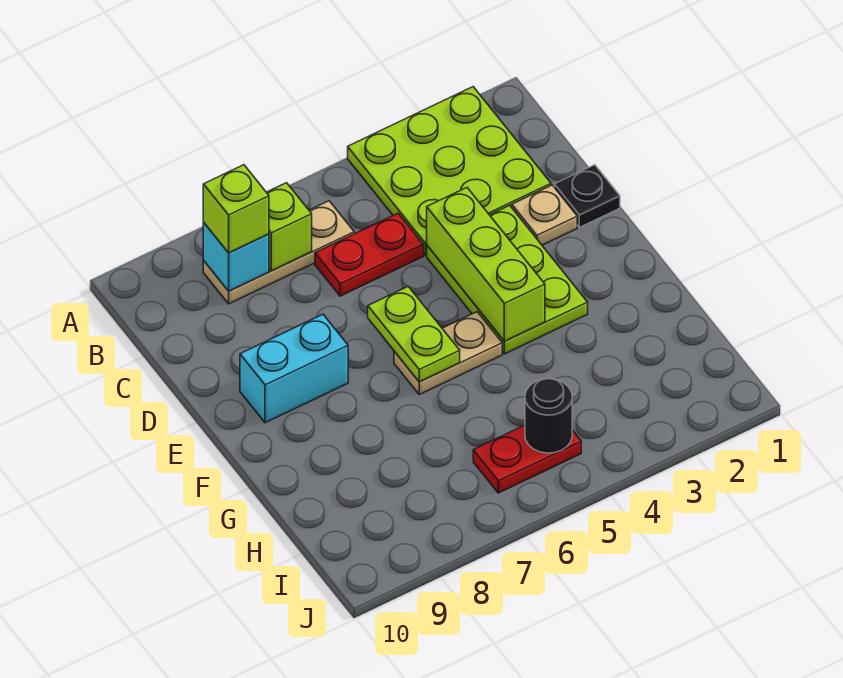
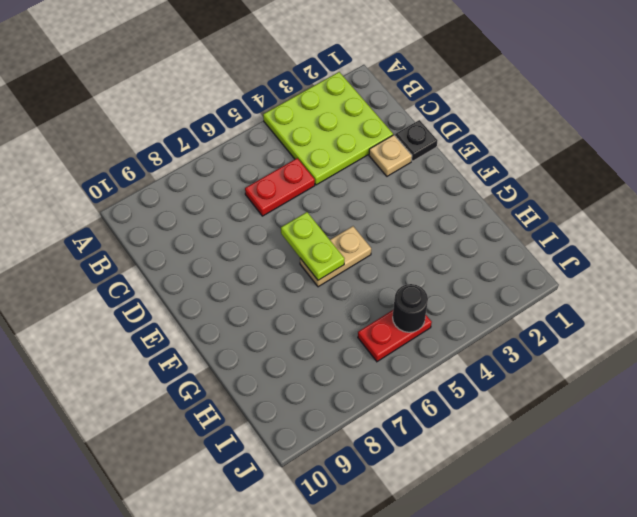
none -> tan 1x3 plate [203,201,354,304]
none -> lime 2x3 plate [427,205,588,354]
none -> cyan 1x2 brick [240,314,348,423]

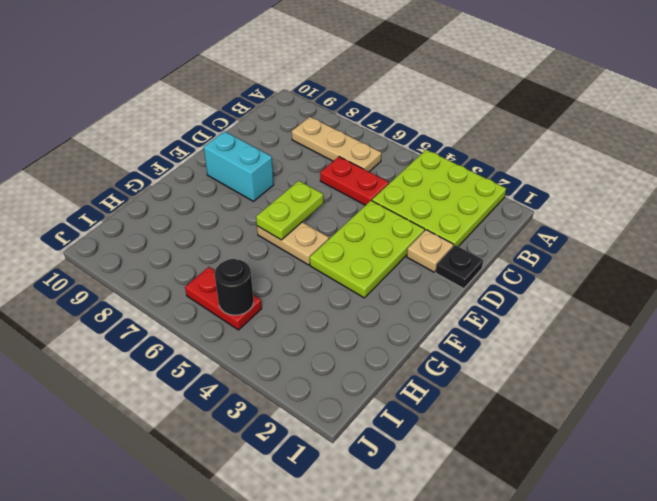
none -> lime 1x1 brick [266,183,312,271]
none -> cyan 1x1 brick [203,223,269,291]
none -> lime 1x3 brick [427,188,545,341]

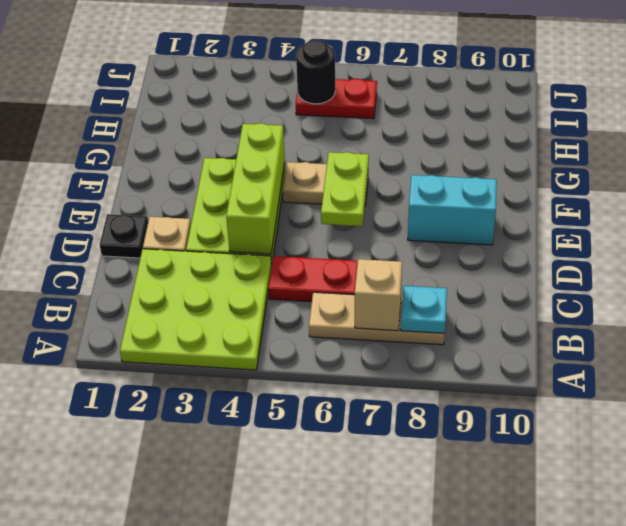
tan 1x1 brick [355,259,402,331] -> lime 1x1 brick [266,183,312,271]
cyan 1x1 plate [401,286,447,333] -> cyan 1x1 brick [203,223,269,291]
none -> lime 1x1 brick [203,165,269,253]

